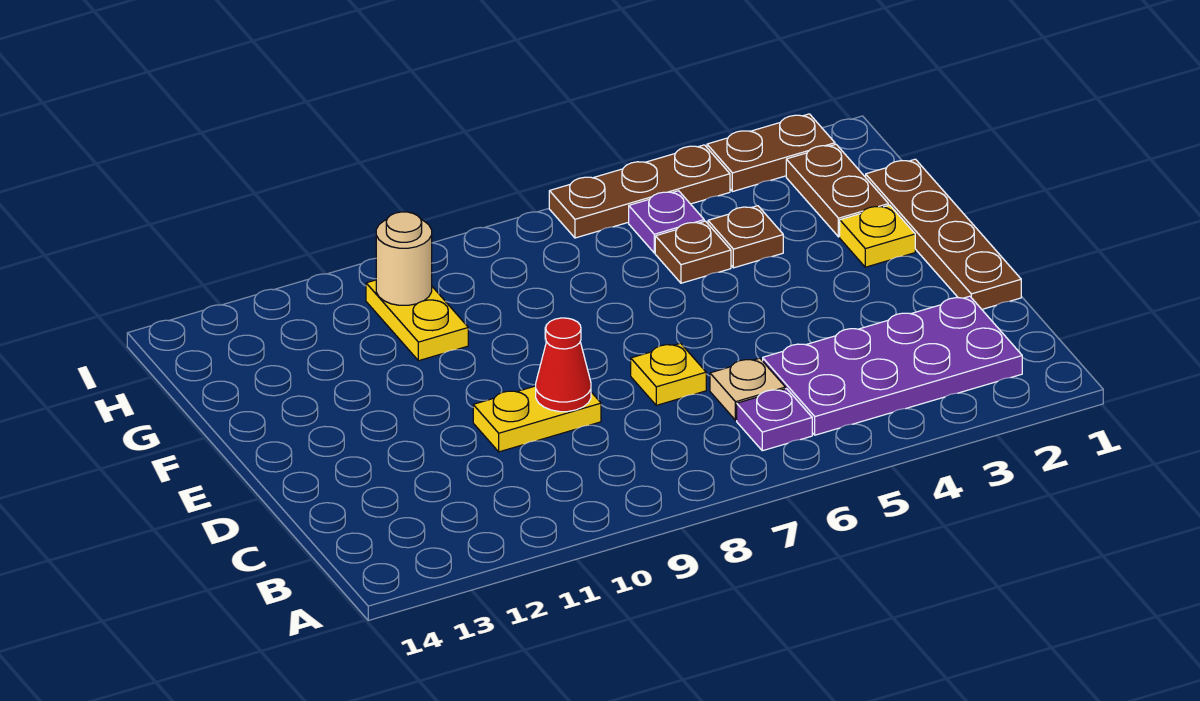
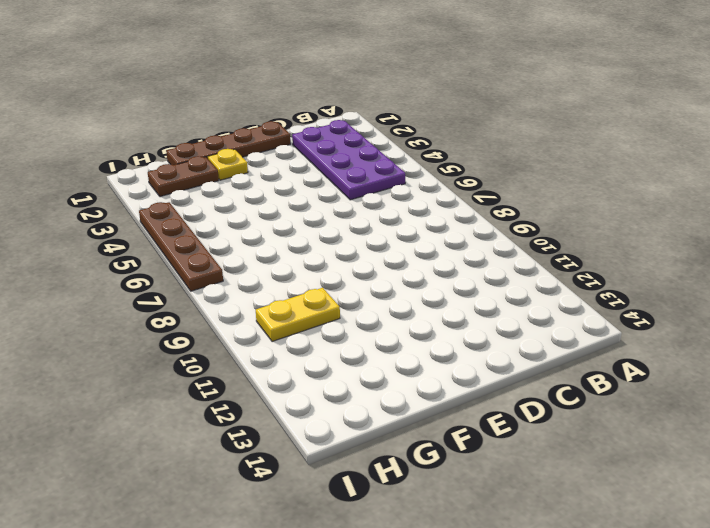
brown 1x4 plate [139,202,223,291] -> brown 1x3 plate [549,145,730,238]
none -> purple 1x1 plate [737,389,812,451]
none -> tan 1x1 plate [710,358,785,420]
none -> yellow 1x1 plate [631,343,706,405]

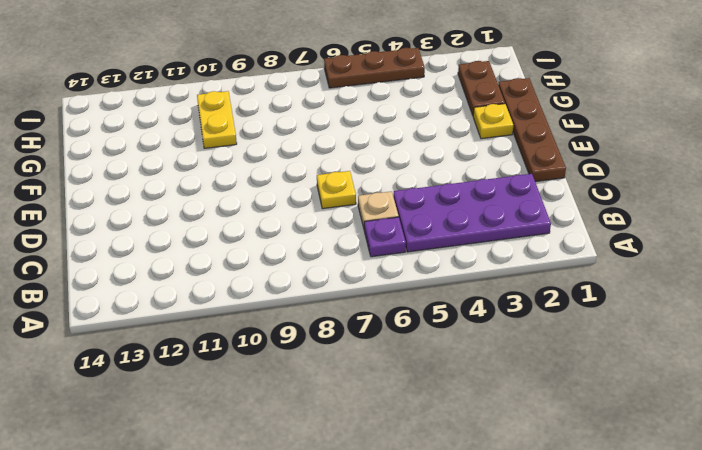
none -> yellow 1x2 plate [473,386,601,452]
none -> brown 1x1 plate [708,206,783,268]
none -> brown 1x1 plate [655,221,731,283]

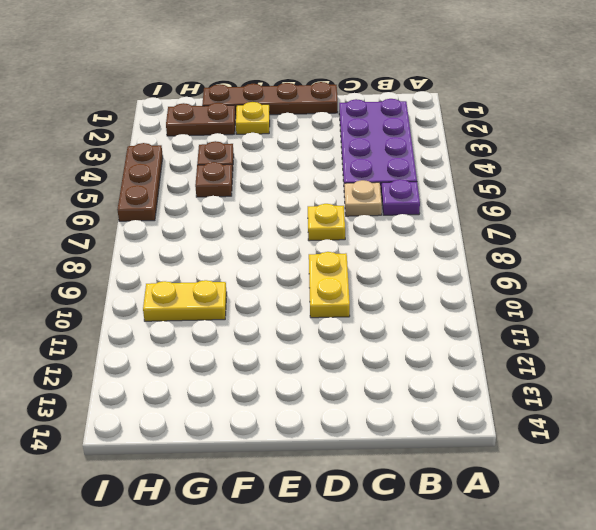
none -> purple 1x1 plate [629,191,704,253]
none -> brown 1x2 plate [707,114,835,192]
none -> red 1x1 cone [536,318,591,412]

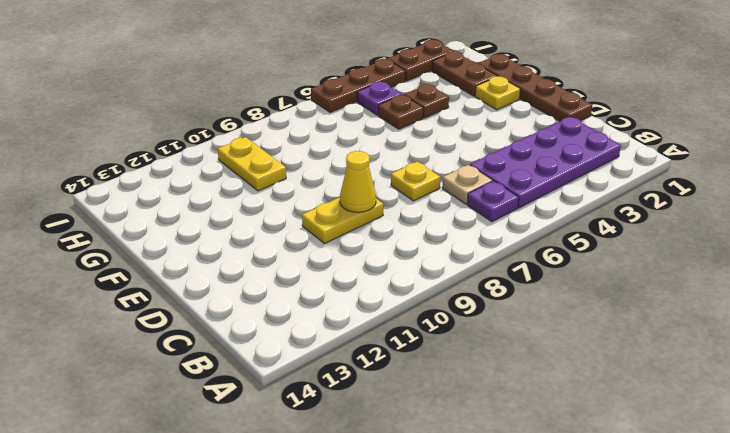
yellow 1x1 cone [340,151,376,212] -> red 1x1 cone [536,318,591,412]
none -> tan 1x1 round brick [376,212,432,305]

